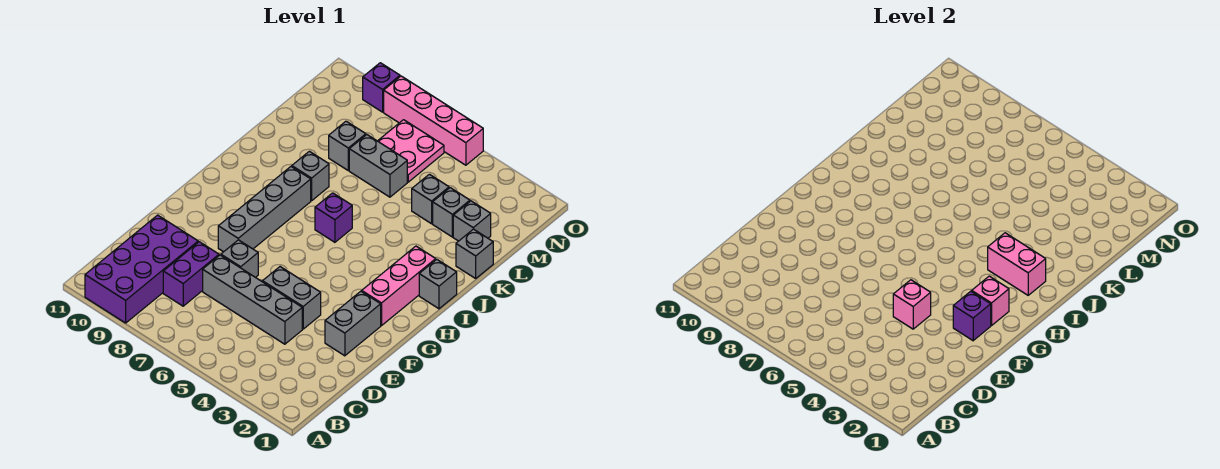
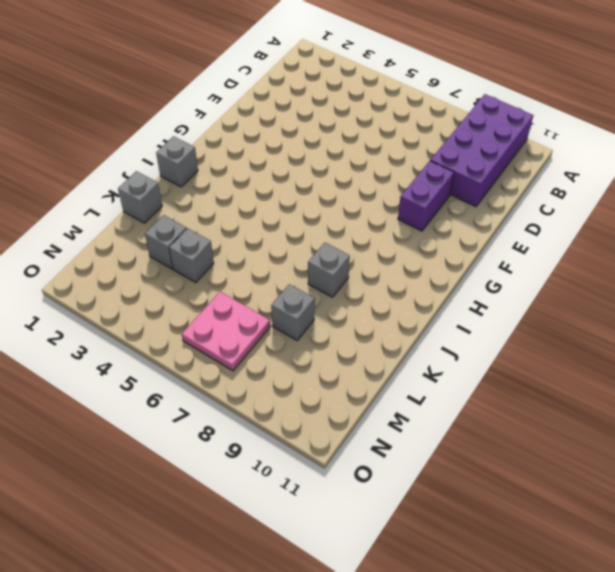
purple 1x2 brick [398,161,454,231] -> purple 1x2 brick moved to [163,242,219,306]
none -> grey 1x4 brick [203,255,302,344]
none -> grey 1x2 brick [325,291,381,356]
none -> grey 1x2 brick [263,267,321,329]

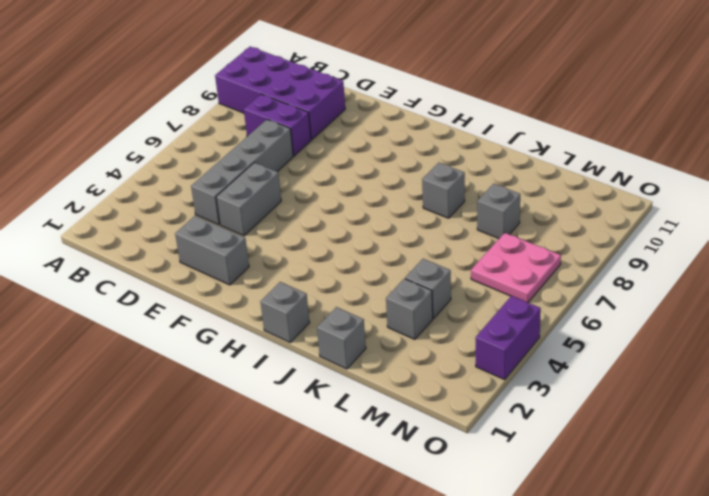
purple 1x2 brick [476,296,541,380] -> none
none -> grey 1x1 brick [221,240,258,277]
none -> grey 1x4 brick [218,167,311,252]
none -> pink 1x3 brick [362,246,436,326]

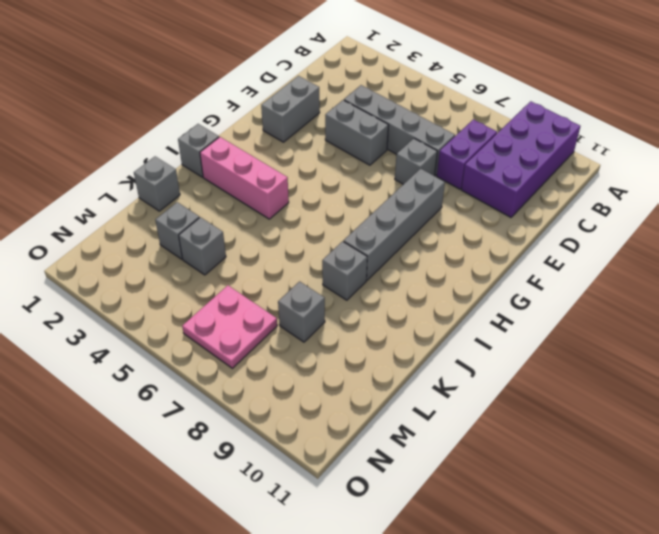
pink 1x3 brick [200,137,289,219] -> pink 1x3 brick turned to [362,246,436,326]
none -> purple 1x1 brick [315,193,352,242]
none -> grey 1x1 brick [453,201,491,241]
none -> grey 1x2 brick [349,135,407,197]

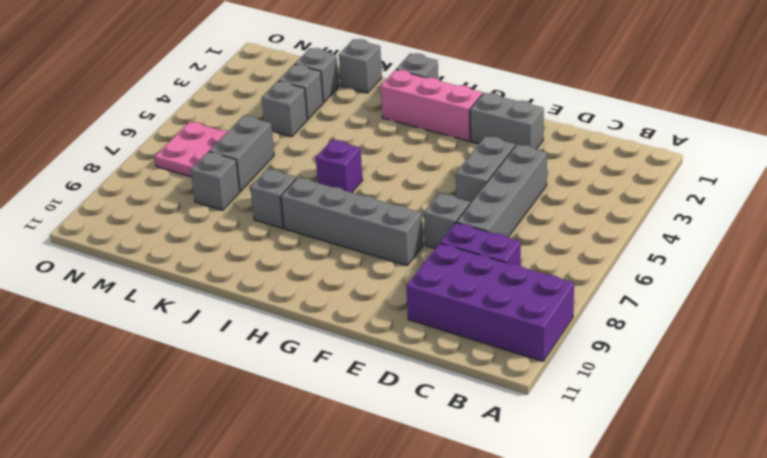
none -> pink 1x4 brick [384,76,483,165]
none -> purple 1x1 brick [363,63,400,112]
none -> pink 1x1 brick [893,280,931,329]

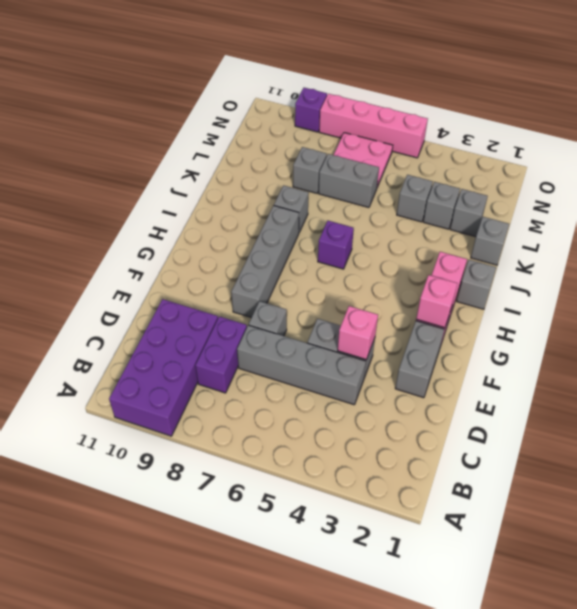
none -> purple 1x1 brick [953,291,991,341]
none -> pink 1x2 brick [988,233,1046,295]

